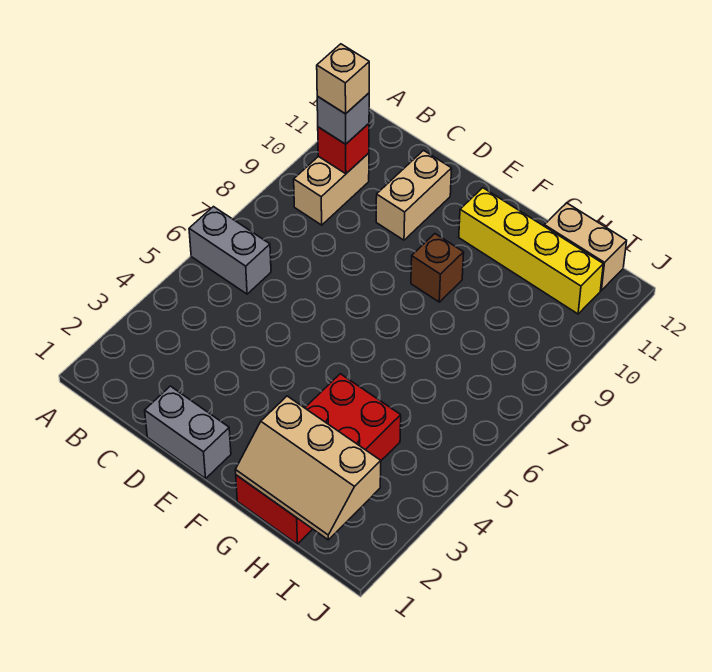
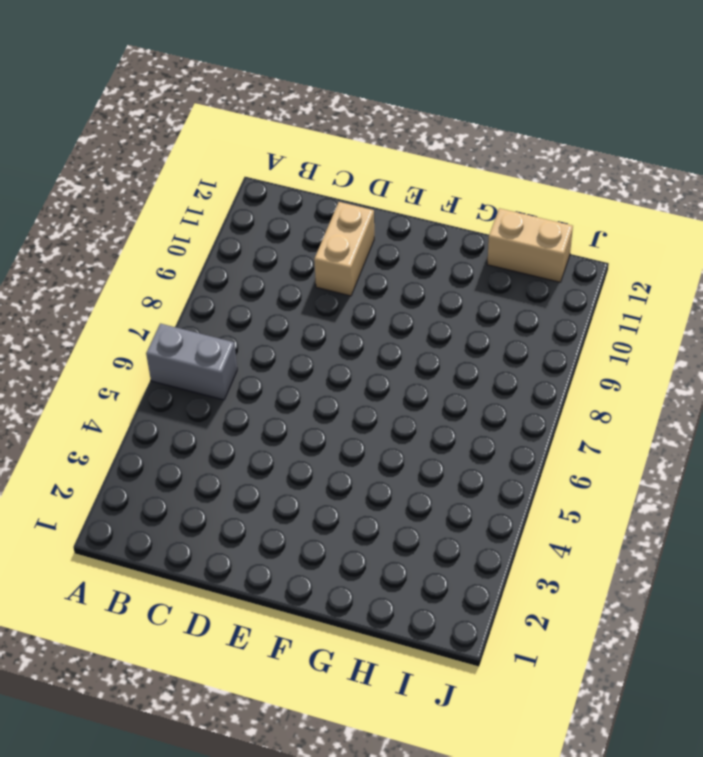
none -> tan 1x2 brick [294,153,369,225]
none -> grey 1x2 brick [145,386,231,479]
none -> brown 1x1 brick [411,234,464,302]

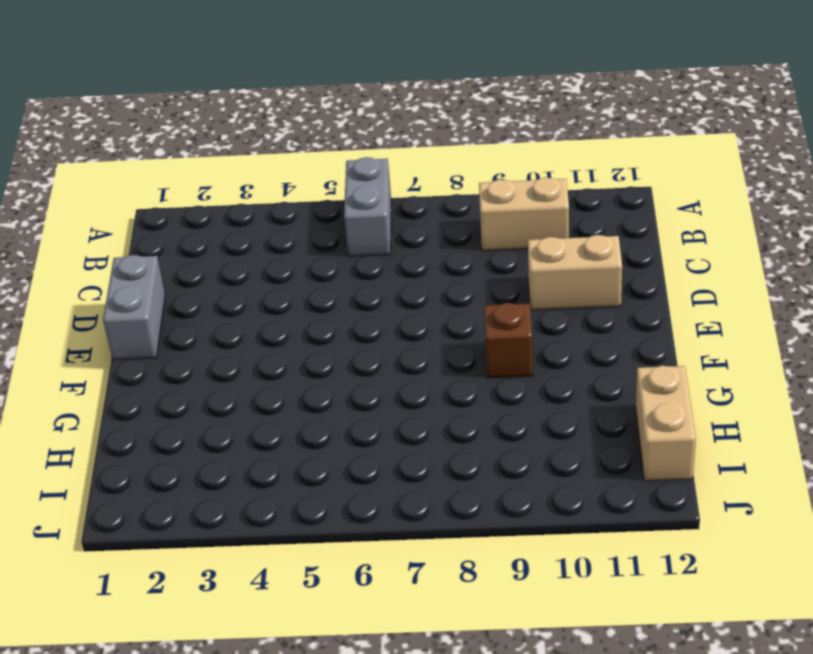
none -> yellow 1x4 brick [459,188,603,314]
none -> red 2x4 brick [236,374,401,544]
none -> red 1x1 brick [318,124,369,174]

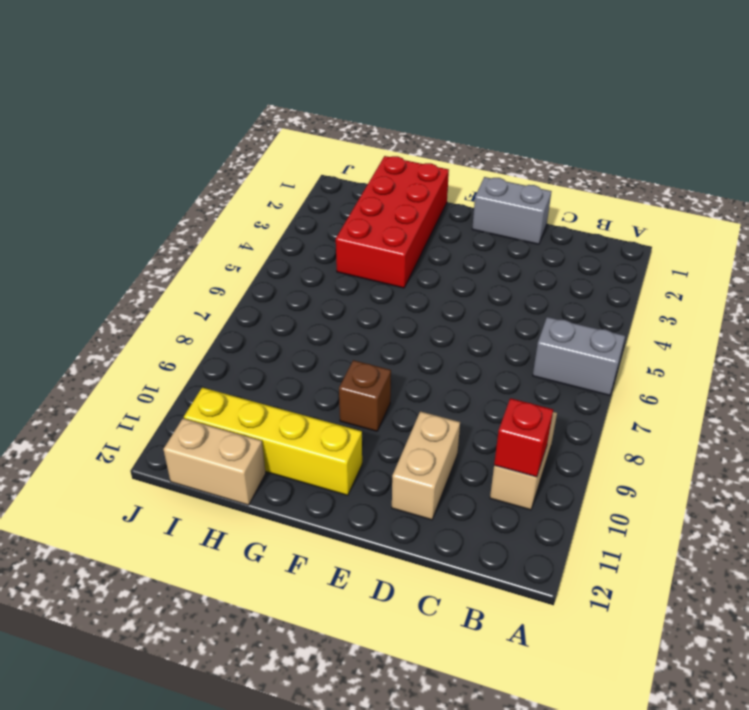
none -> tan 2x3 slope [235,396,381,540]
none -> grey 1x1 brick [317,93,369,144]
none -> tan 1x1 brick [317,44,369,114]

